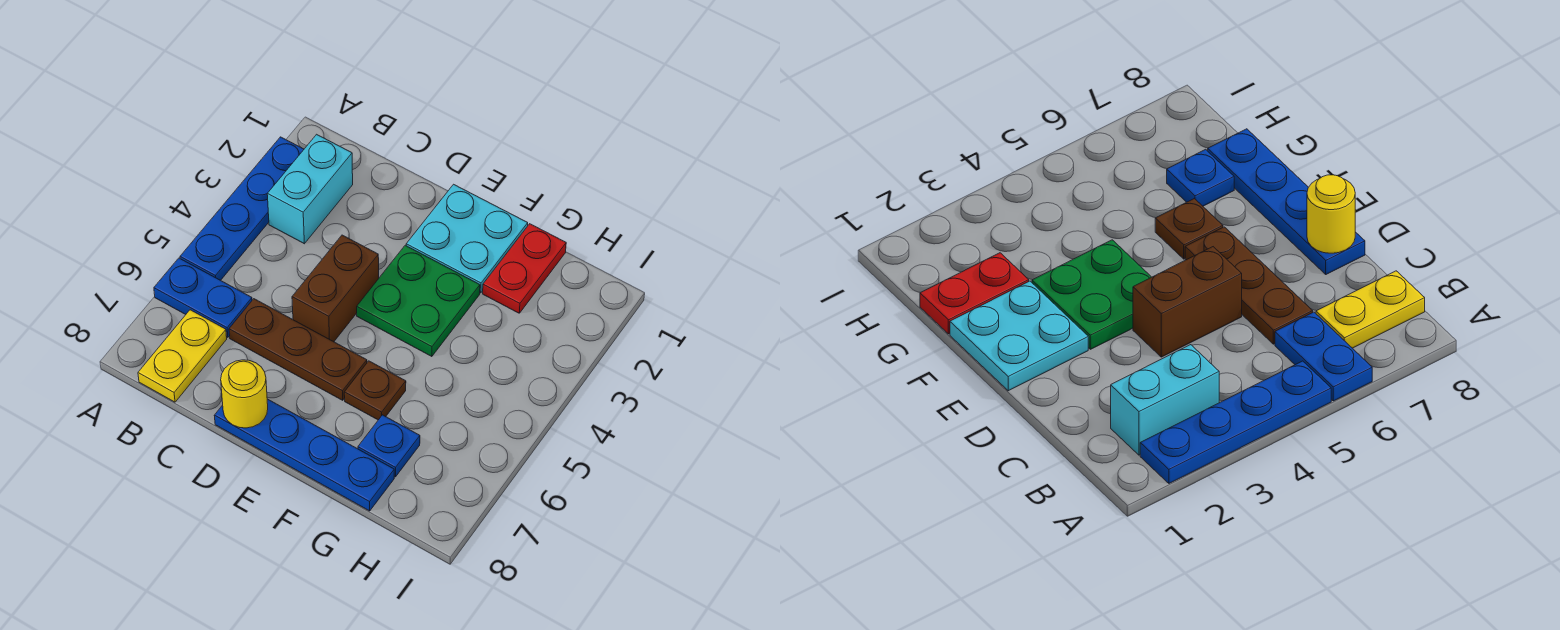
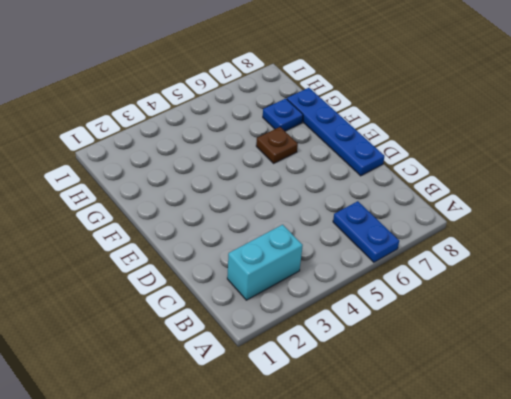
none -> blue 1x4 plate [180,137,304,280]
none -> yellow 1x2 plate [138,310,227,402]
none -> brown 1x3 plate [229,299,367,400]

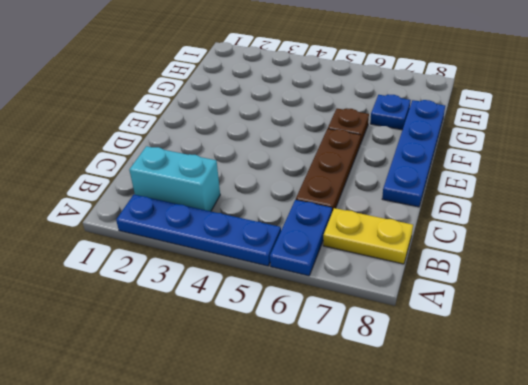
none -> brown 1x2 brick [292,235,379,342]
none -> cyan 2x2 plate [406,184,528,293]
none -> green 2x2 plate [357,245,480,357]

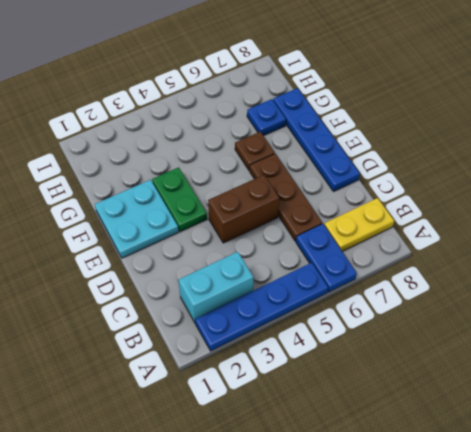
green 1x2 plate [152,167,207,232] -> green 2x2 plate [357,245,480,357]
none -> red 1x2 plate [483,224,566,313]
none -> yellow 1x1 round brick [221,360,268,428]

